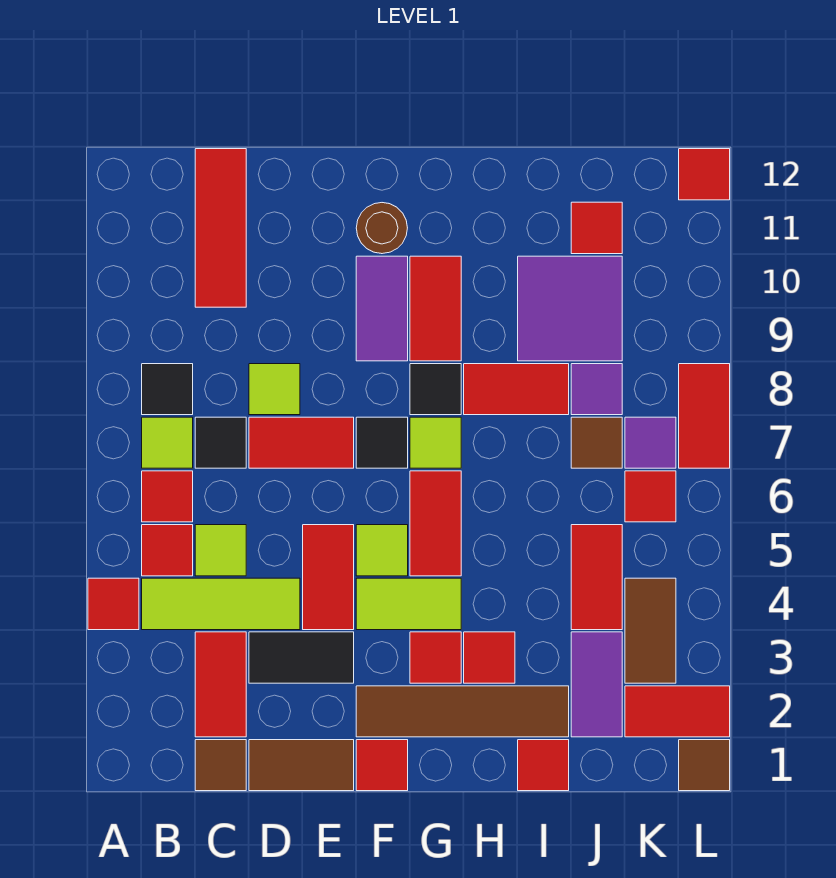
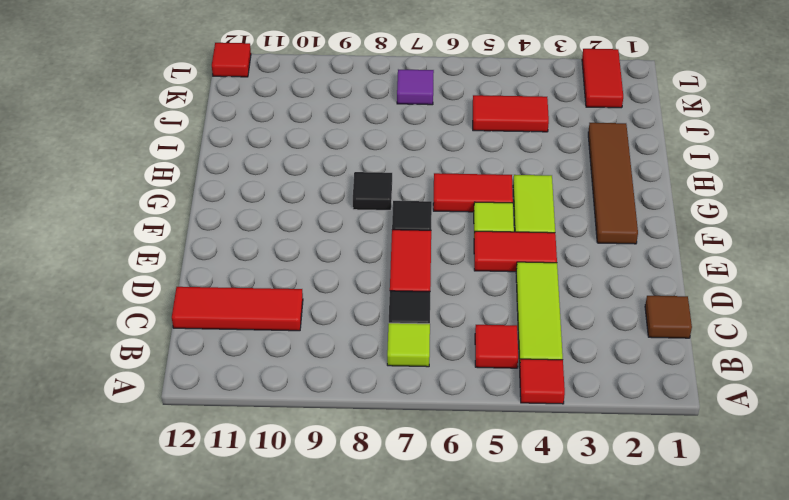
none -> red 1x1 tile [142,471,193,522]
none -> black 1x1 tile [142,364,193,415]
none -> red 1x2 tile [195,632,246,737]
none -> lime 1x1 tile [195,525,246,576]

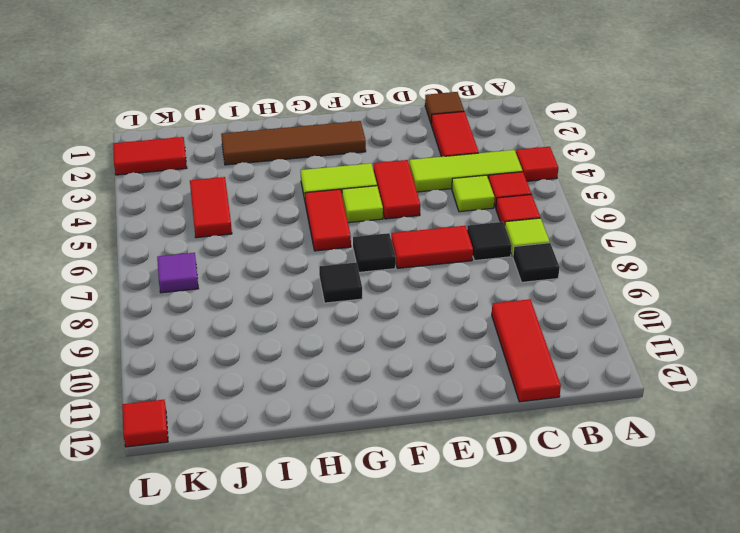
none -> brown 1x2 tile [249,740,354,791]
none -> black 1x2 tile [249,632,354,683]
none -> lime 1x1 tile [249,364,300,415]
none -> red 1x1 tile [356,740,408,791]

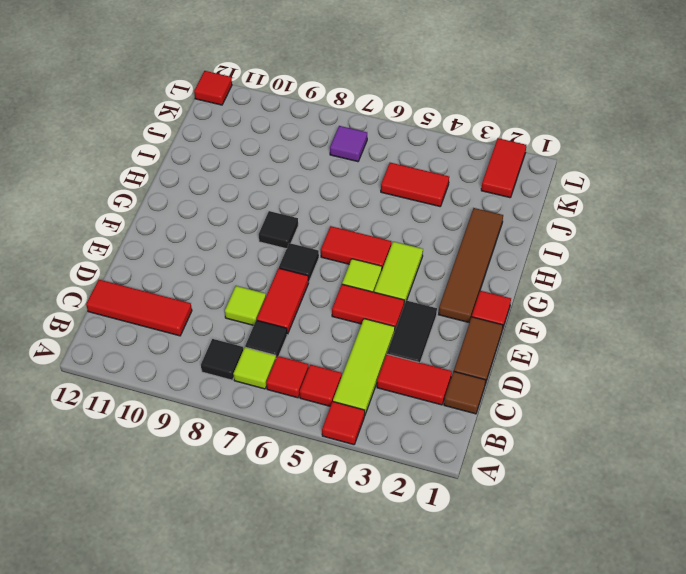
none -> lime 1x1 tile [195,525,246,576]
none -> purple 1x2 tile [356,256,408,361]
none -> brown 1x1 round brick [356,203,407,254]
none -> red 1x1 tile [410,632,461,683]

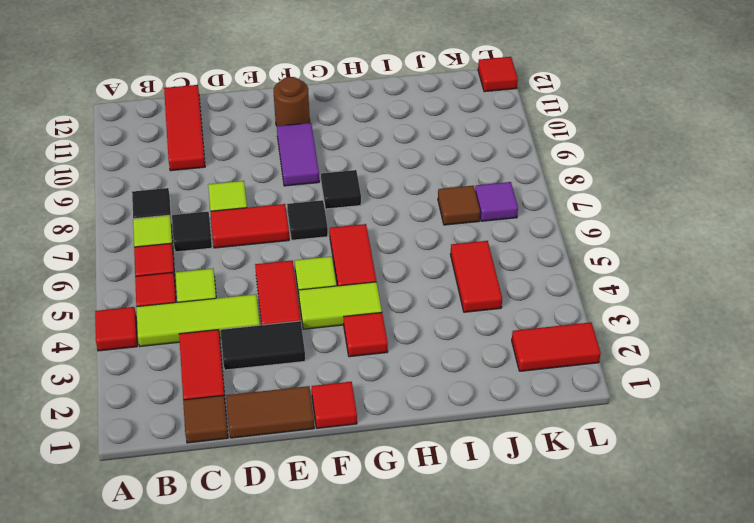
none -> brown 1x4 tile [356,686,569,737]
none -> lime 1x1 tile [410,417,461,468]
none -> red 1x2 tile [410,256,461,361]
none -> red 1x1 tile [464,632,515,683]

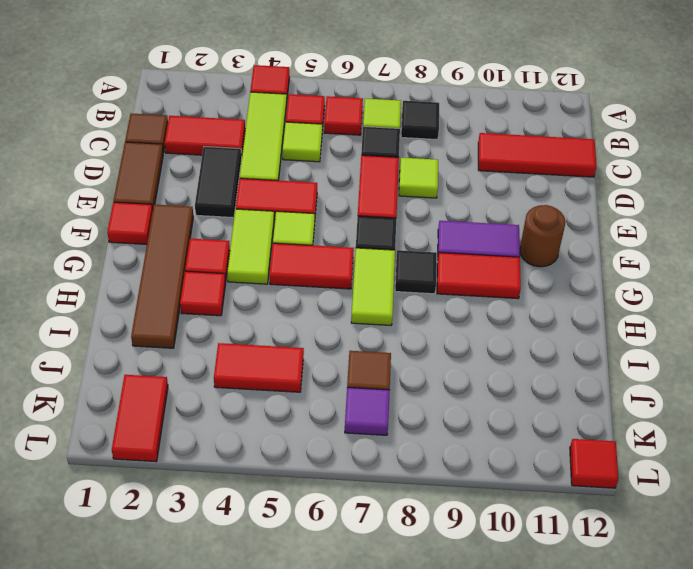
lime 1x2 tile [351,248,395,325] -> lime 1x1 tile [410,417,461,468]
none -> red 1x2 tile [464,364,569,415]
none -> red 1x1 tile [518,740,569,791]
none -> purple 2x2 tile [518,256,622,361]
none -> purple 1x2 tile [571,632,622,737]

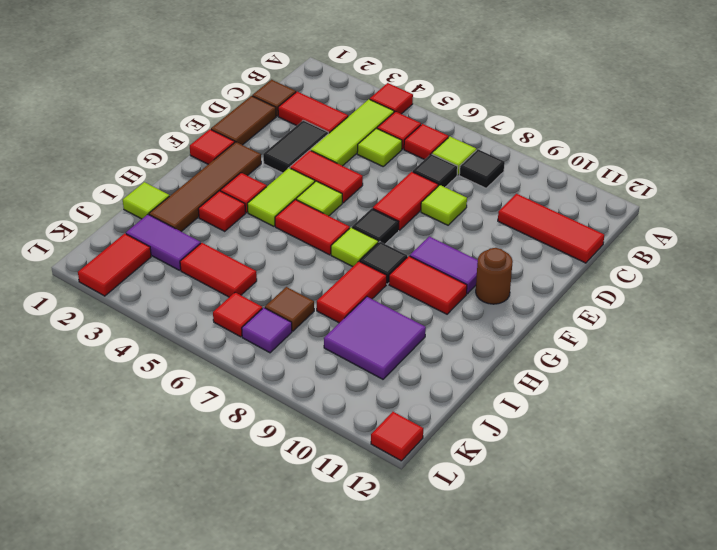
lime 1x1 tile [123,182,169,219] -> red 1x1 tile [518,740,569,791]
none -> purple 1x1 tile [571,364,622,415]
none -> red 1x1 tile [571,202,622,254]
none -> brown 1x2 tile [625,578,676,683]
none -> brown 1x1 tile [679,740,730,791]

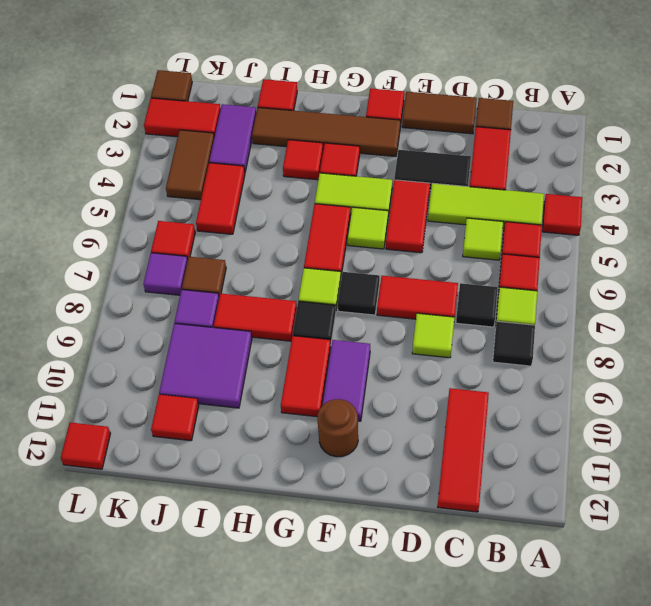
none -> red 1x2 tile [679,364,730,468]

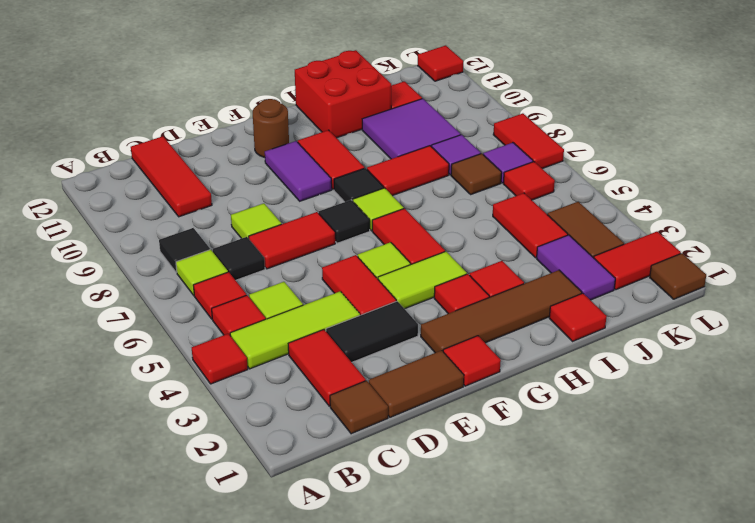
red 2x2 brick [295,50,391,138] -> none

